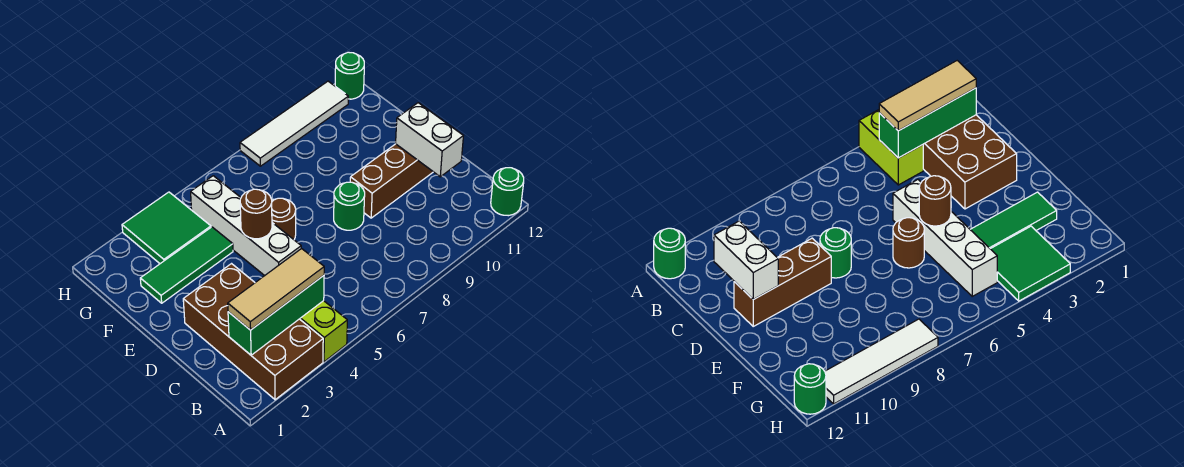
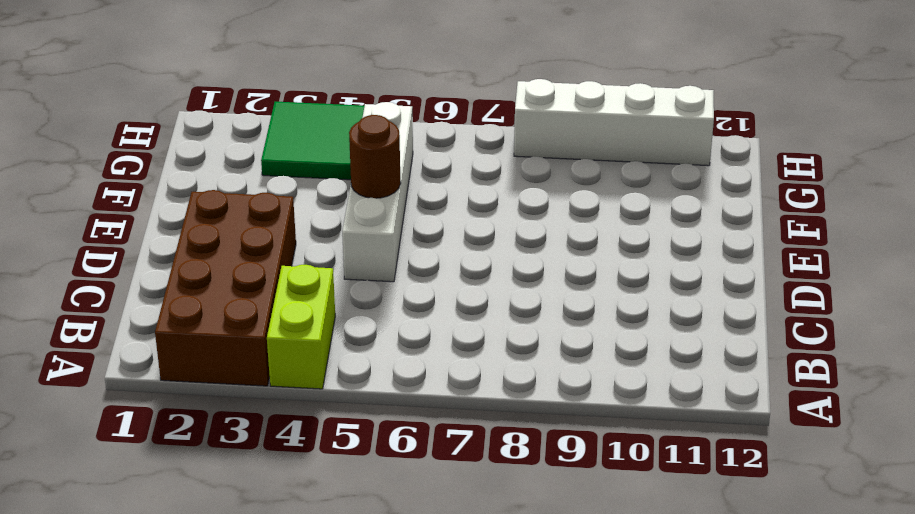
white 1x4 brick [514,79,714,166] -> white 1x4 tile [240,81,348,166]
none -> green 1x1 round brick [491,168,524,216]
none -> green 1x1 round brick [334,182,365,230]
none -> brown 1x3 brick [350,144,433,218]

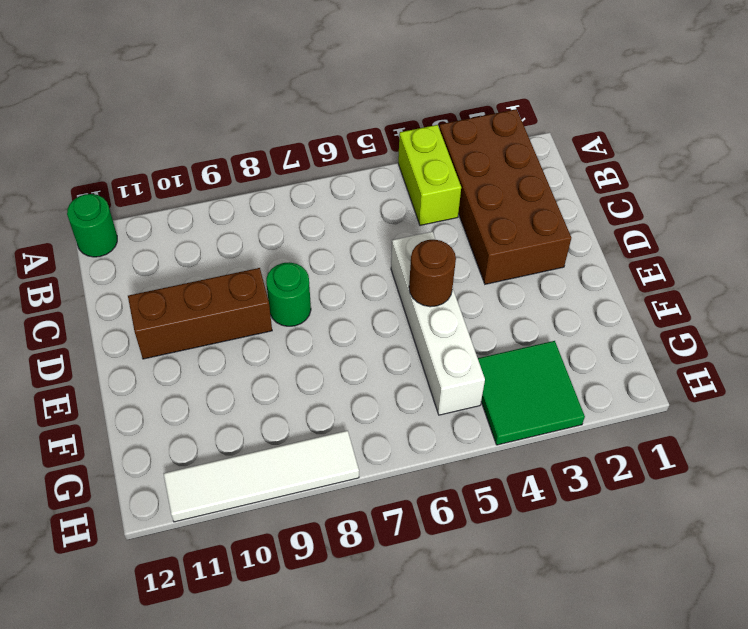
none -> brown 1x1 round brick [272,198,296,239]
none -> green 1x3 tile [140,227,233,303]
none -> green 1x1 round brick [335,52,364,99]

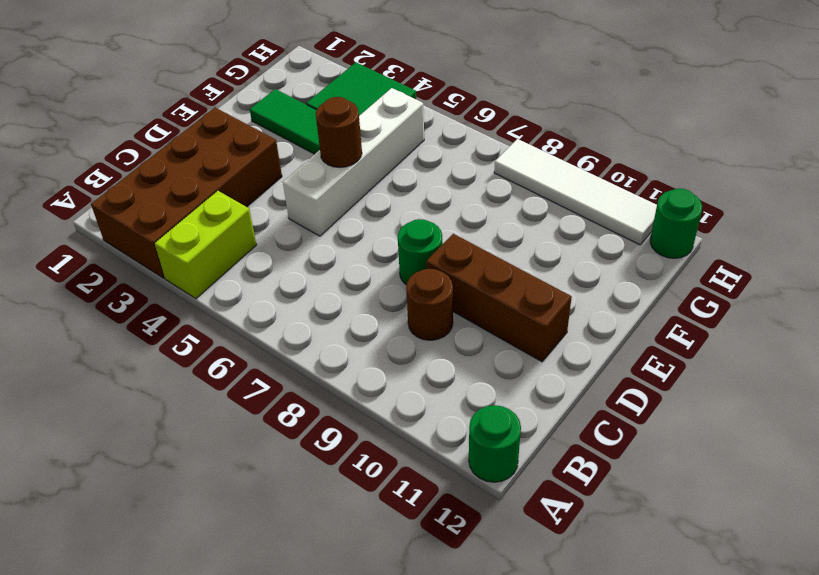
brown 1x1 round brick [406,269,453,340] -> brown 1x1 round brick moved to [272,198,296,239]
none -> green 1x3 brick [228,276,324,355]
none -> white 1x2 brick [396,103,463,177]
none -> tan 1x3 tile [228,249,324,330]

